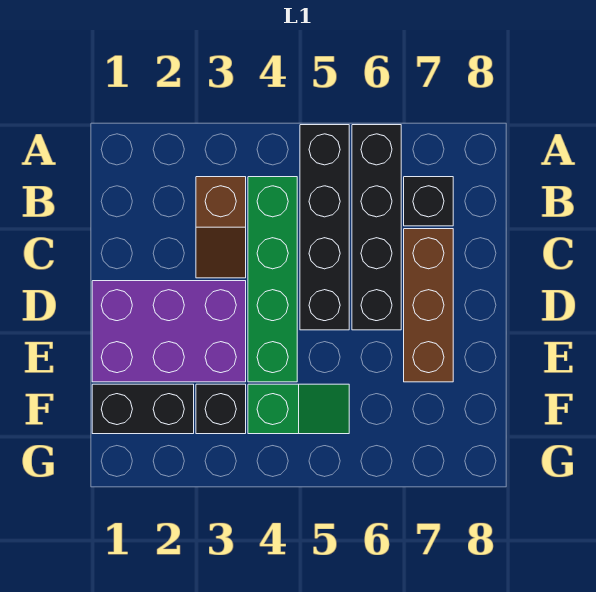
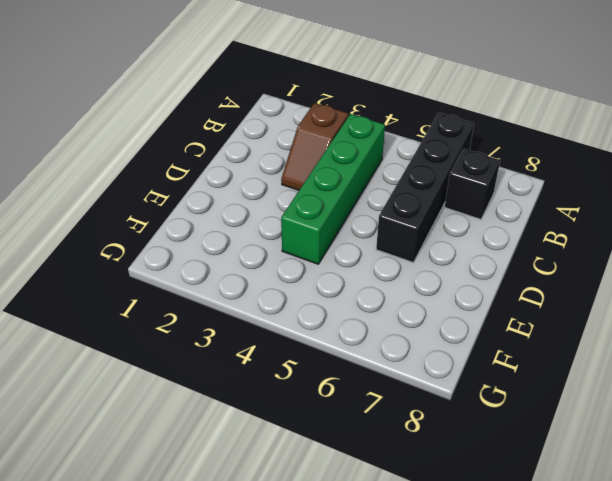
none -> black 1x4 brick [300,125,349,330]
none -> brown 1x3 brick [404,229,453,382]

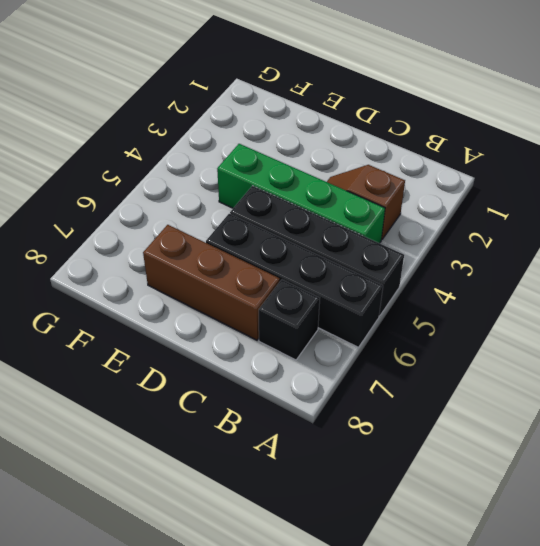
none -> purple 2x3 brick [92,281,246,382]
none -> black 1x2 brick [92,384,194,434]

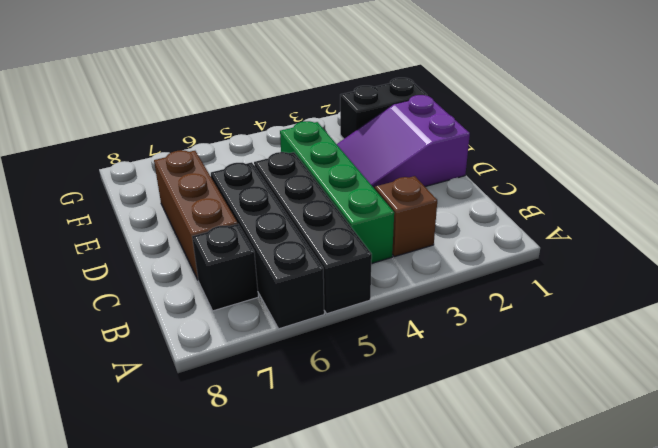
purple 2x3 slope [337,95,470,188] -> purple 2x3 brick [92,281,246,382]
none -> black 1x1 brick [196,384,246,434]
none -> green 1x2 slope [248,384,349,434]

